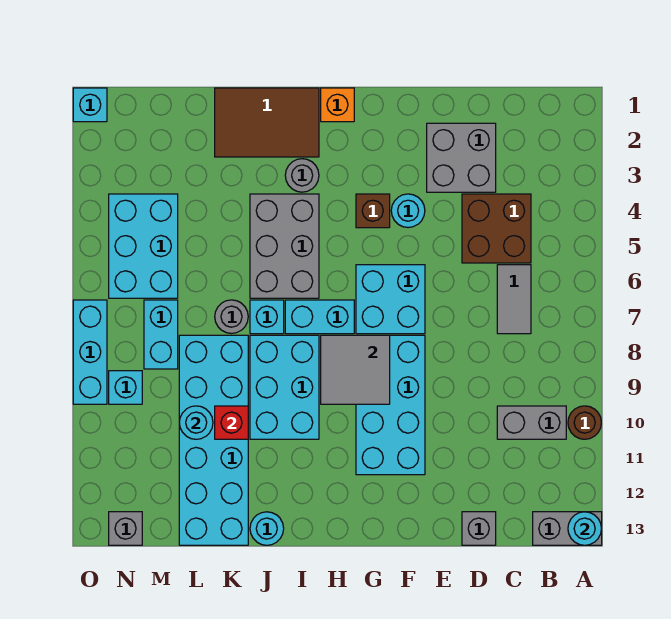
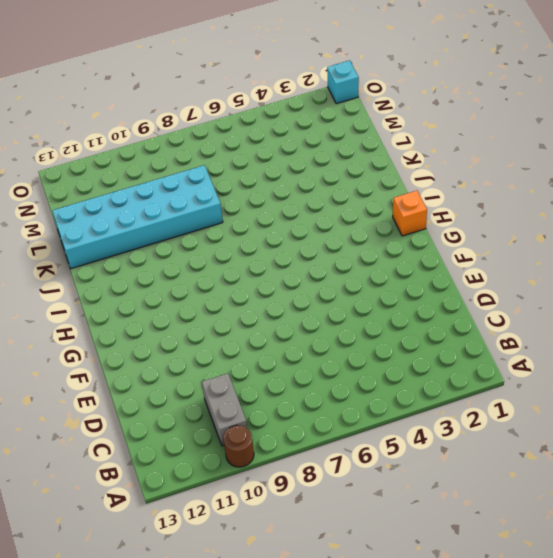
none -> grey 1x2 brick [533,512,602,545]
none -> brown 2x2 brick [462,194,531,263]
none -> grey 1x2 tile [497,265,531,334]
none -> grey 2x2 brick [427,123,496,192]

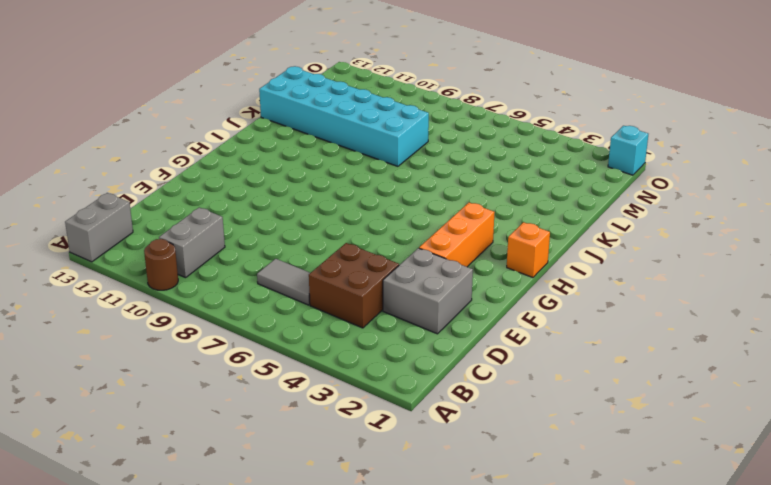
orange 1x3 brick [419,203,495,267] -> none
none -> grey 1x1 brick [462,512,496,545]
none -> cyan 1x1 round brick [391,194,425,228]
none -> cyan 2x2 brick [356,265,425,334]
none -> cyan 2x4 brick [356,335,425,475]

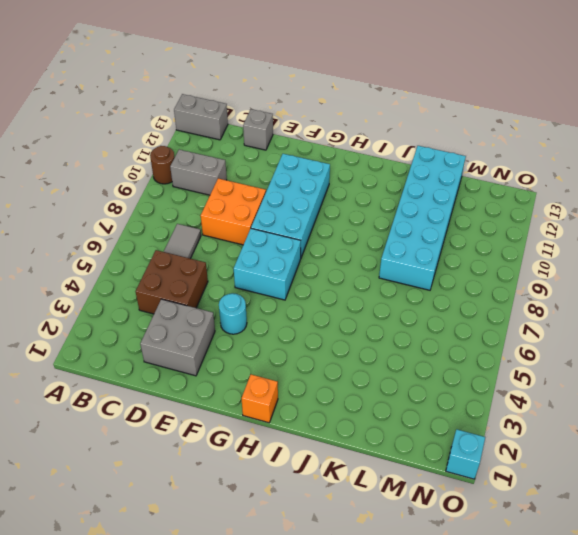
orange 2x2 brick [201,178,266,245] -> none
none -> brown 1x1 brick [356,194,390,228]
none -> cyan 1x2 brick [285,300,354,334]
none -> brown 2x3 tile [215,88,319,157]
none -> grey 1x1 round brick [285,159,319,192]

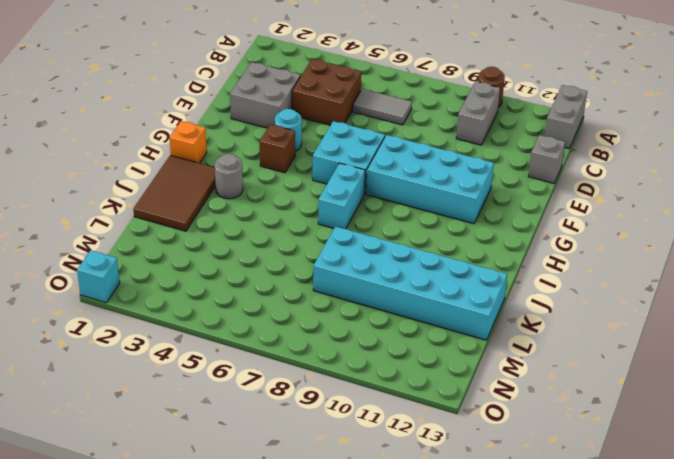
none -> grey 2x3 brick [250,194,319,298]
none -> cyan 2x3 brick [250,335,319,439]
none -> cyan 1x1 brick [250,300,284,334]
none -> cyan 1x1 round brick [250,512,284,545]

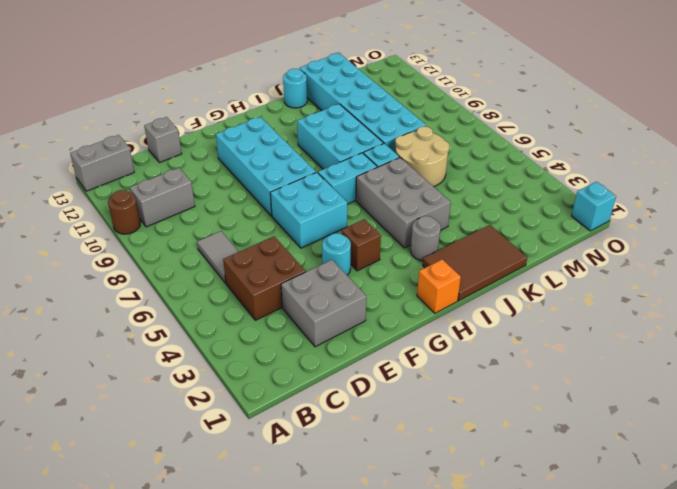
tan 2x2 round brick [395,126,449,187] -> grey 1x1 round brick [215,300,248,333]
none -> cyan 2x3 brick [109,194,178,298]
none -> cyan 1x2 brick [144,300,178,369]
none -> cyan 1x1 brick [109,371,142,404]
none -> grey 1x1 brick [109,512,142,545]

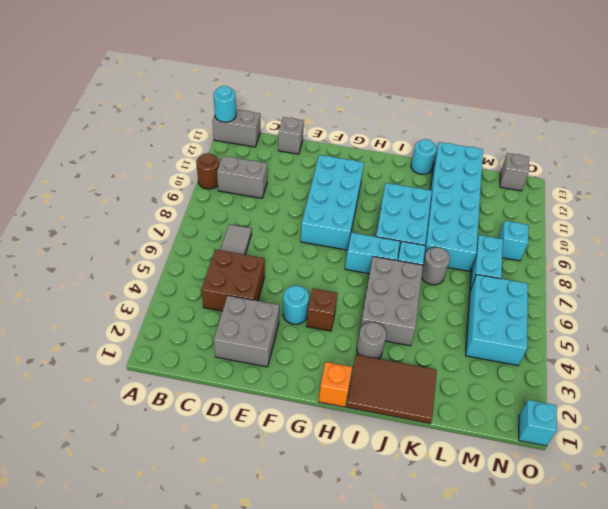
none -> cyan 2x2 brick [356,265,425,334]
none -> cyan 1x3 brick [73,300,107,404]
none -> grey 2x2 tile [321,335,390,404]
none -> red 1x1 brick [215,406,248,439]

